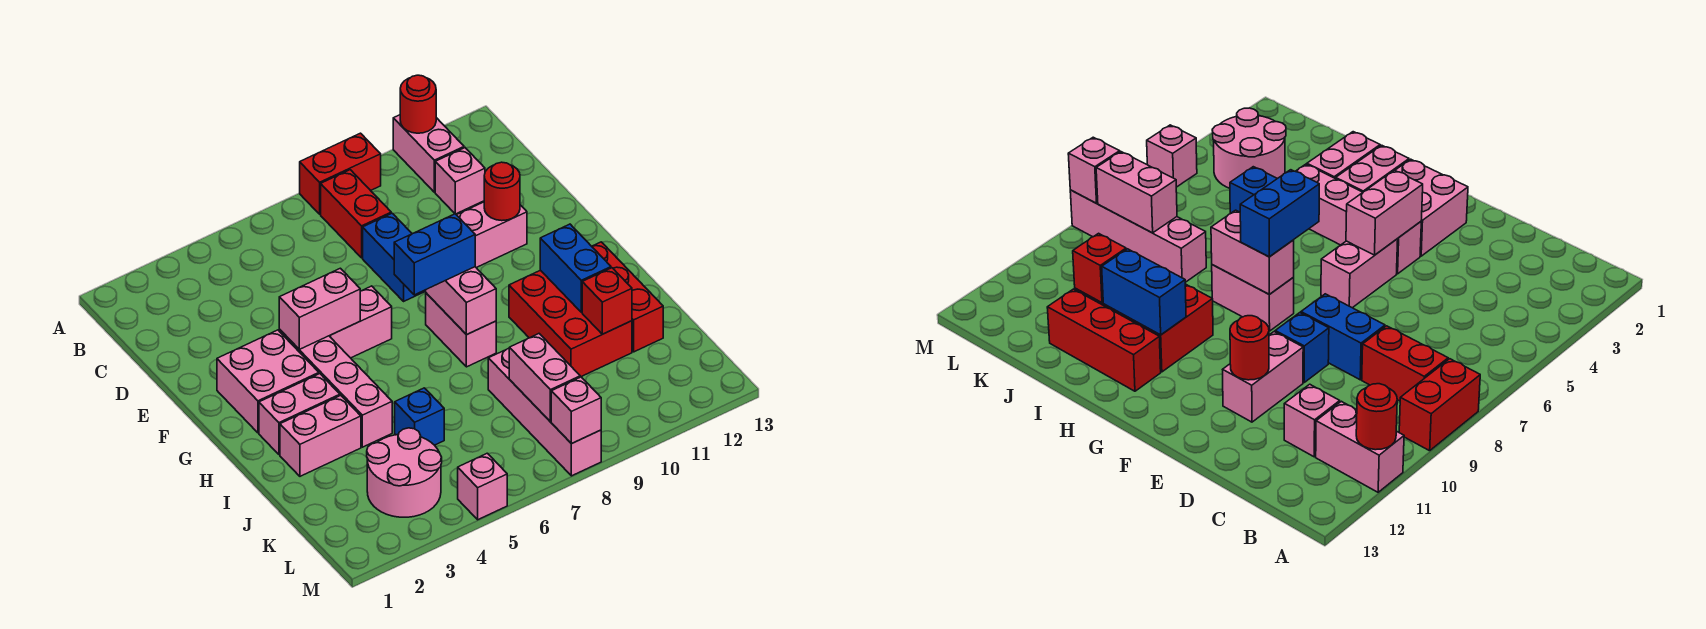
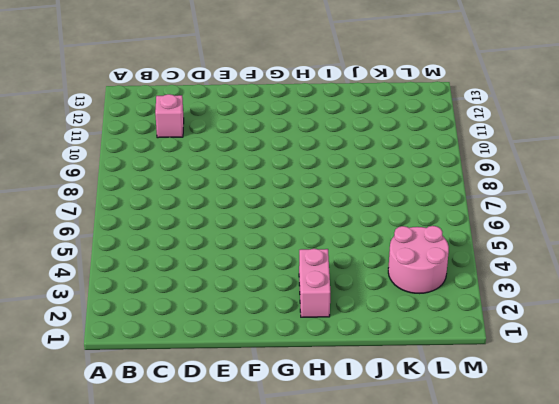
none -> red 1x2 brick [300,133,381,214]
none -> pink 1x2 brick [393,115,464,192]
none -> red 1x2 brick [321,170,391,258]

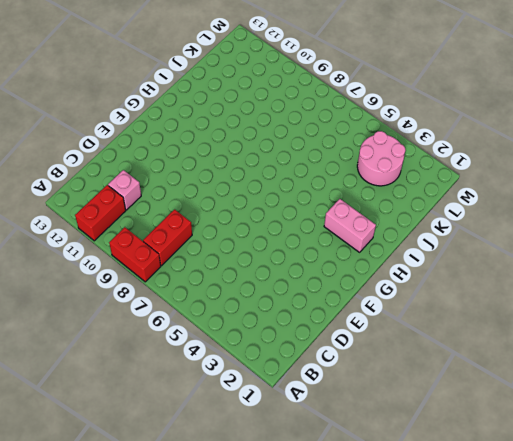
red 1x2 brick [75,185,126,241] -> pink 1x2 brick [393,115,464,192]
none -> blue 1x2 brick [363,213,426,301]
none -> blue 1x1 brick [1275,313,1329,382]
none -> pink 1x2 brick [457,202,527,268]

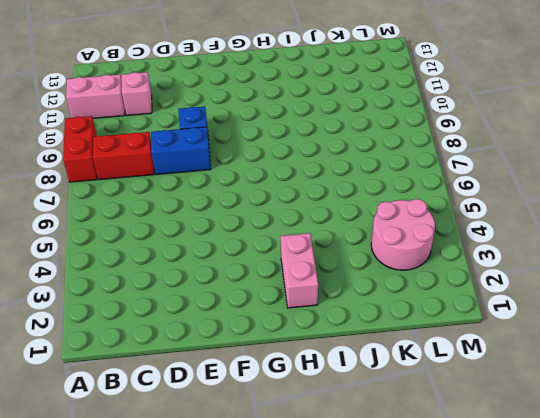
none -> pink 1x2 brick [457,202,527,268]
none -> pink 2x2 brick [217,330,319,433]
none -> pink 1x4 brick [279,329,392,447]

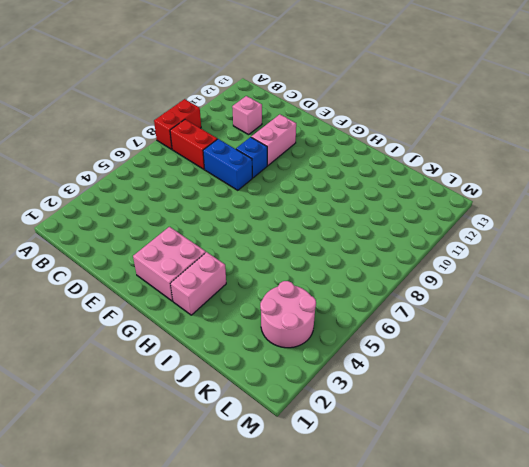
none -> pink 1x2 brick [393,115,464,192]
none -> pink 1x4 brick [279,329,392,447]
none -> pink 1x2 brick [330,286,392,358]

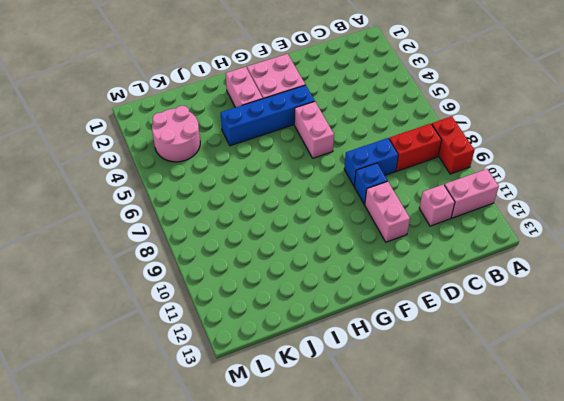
blue 1x4 brick [221,85,315,146] -> pink 1x4 brick [279,329,392,447]
none -> pink 1x2 brick [426,293,496,367]
none -> red 2x3 brick [509,270,632,377]
none -> red 1x3 brick [592,242,663,352]

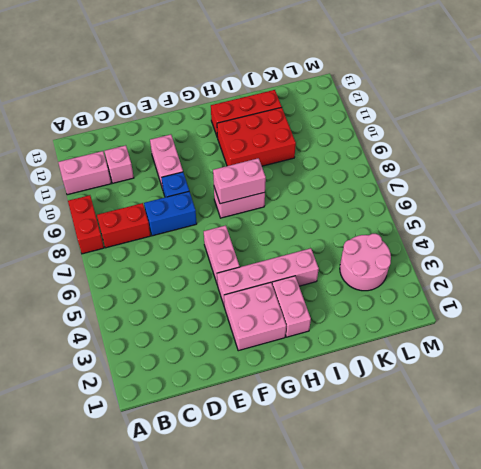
none -> pink 1x2 brick [280,395,361,476]
none -> blue 1x1 brick [395,388,444,445]
none -> pink 1x4 brick [488,349,601,476]

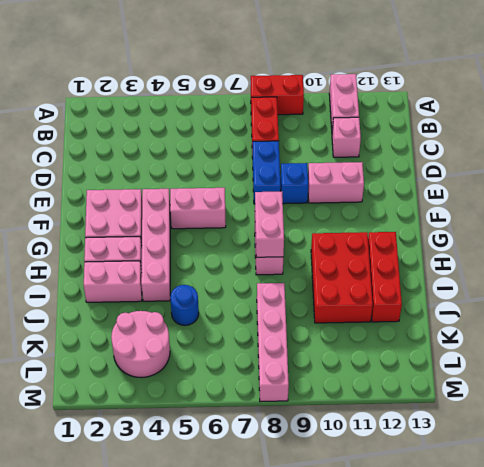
blue 1x1 round brick [170,285,199,325] -> blue 1x1 brick [395,388,444,445]
none -> pink 1x1 brick [458,453,507,520]
none -> red 1x1 round brick [400,75,436,133]
none -> red 1x1 round brick [484,162,520,221]

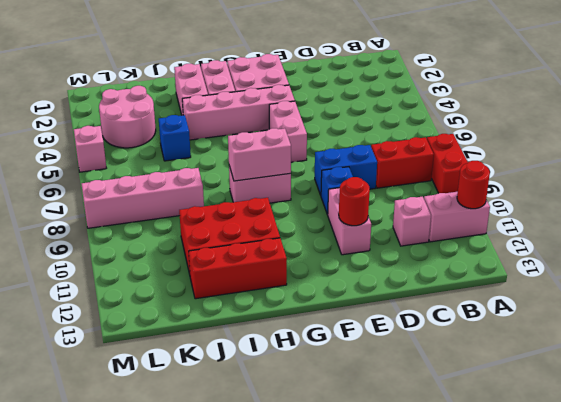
none -> pink 1x2 brick [279,268,360,349]
none -> blue 1x2 brick [540,224,611,312]
none -> red 1x1 brick [582,268,632,334]

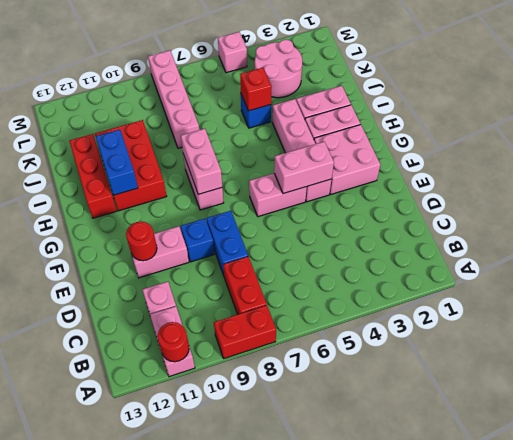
red 1x1 brick [240,68,272,111] -> red 1x1 brick moved to [582,268,632,334]
none -> pink 1x2 brick [509,334,580,422]
none -> pink 1x1 brick [551,377,601,444]
none -> blue 1x2 brick [394,214,475,295]

